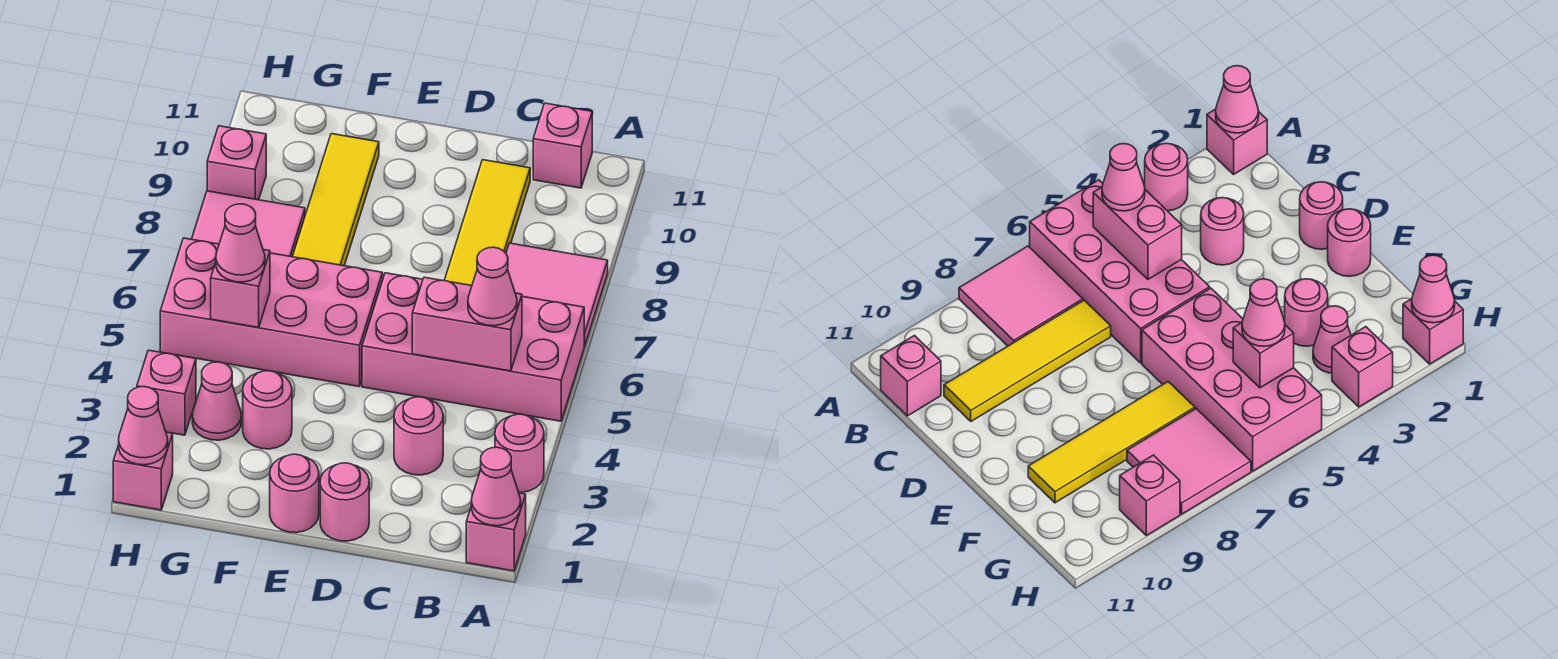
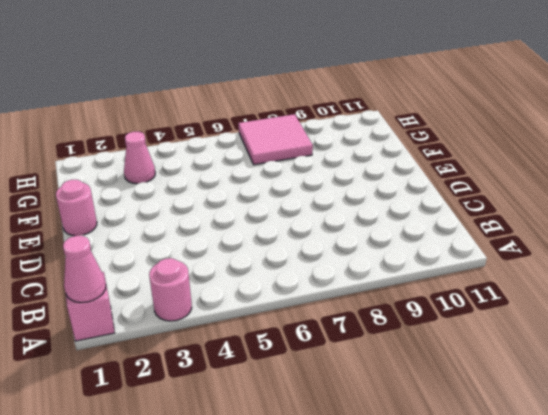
none -> pink 2x4 brick [362,273,584,421]
none -> pink 2x2 tile [506,243,608,346]
none -> pink 1x1 brick [533,103,592,188]

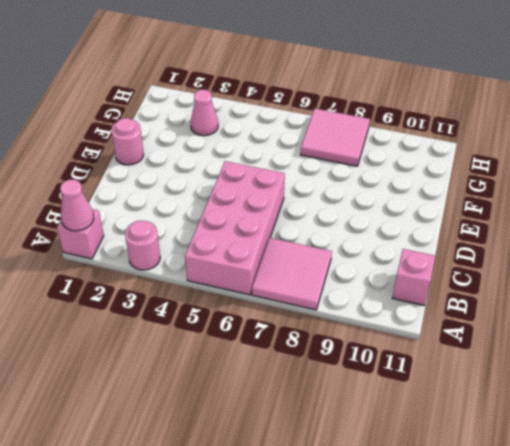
none -> pink 1x1 round brick [394,397,443,475]
none -> yellow 1x4 tile [444,160,530,285]
none -> pink 1x1 round brick [320,463,369,541]

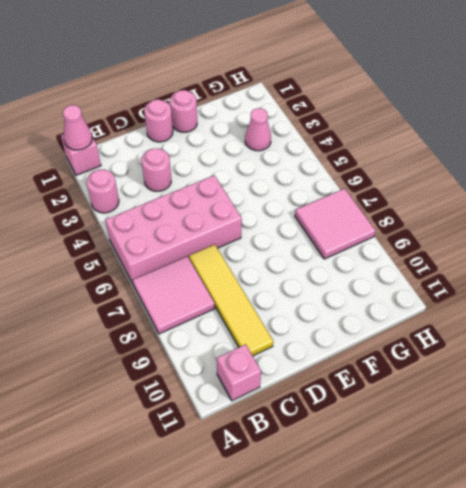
none -> pink 2x4 brick [160,238,383,386]
none -> pink 1x1 round brick [243,371,292,449]
none -> yellow 1x4 tile [292,134,379,266]

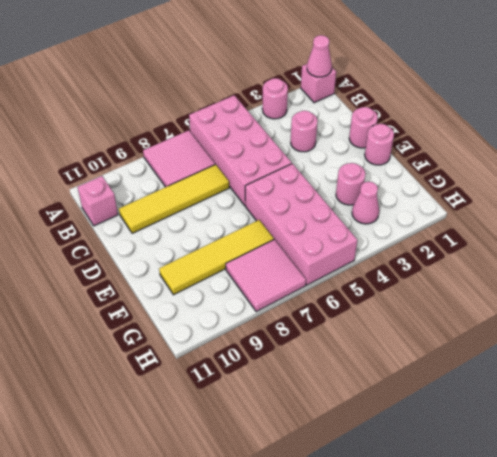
none -> pink 1x1 brick [113,432,173,510]
none -> pink 1x1 brick [137,350,196,435]
none -> pink 1x1 brick [207,126,266,200]

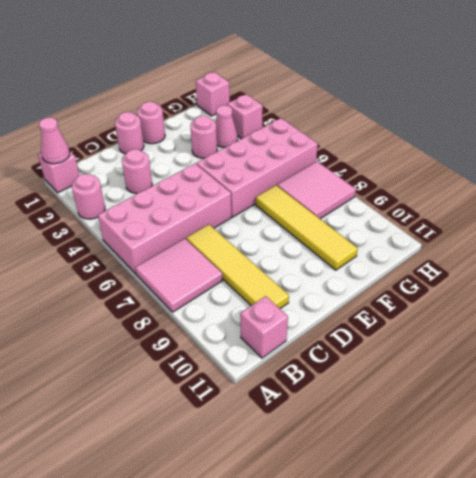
none -> pink 1x1 brick [207,126,266,200]
none -> pink 1x2 brick [412,277,522,371]
none -> pink 1x1 brick [211,250,270,327]

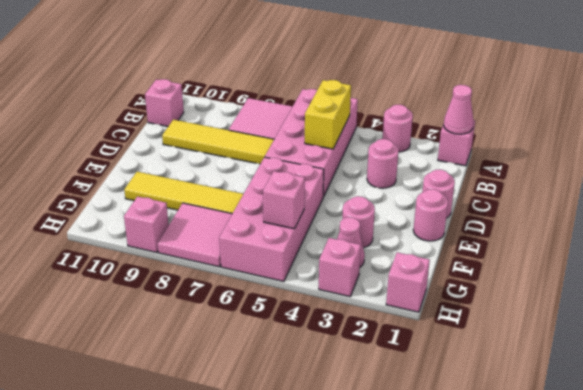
yellow 1x2 brick [305,80,351,149] -> pink 1x2 brick [412,277,522,371]
none -> pink 1x1 cone [119,387,168,465]
none -> pink 1x1 cone [468,247,517,326]
none -> pink 1x1 cone [216,204,265,282]

